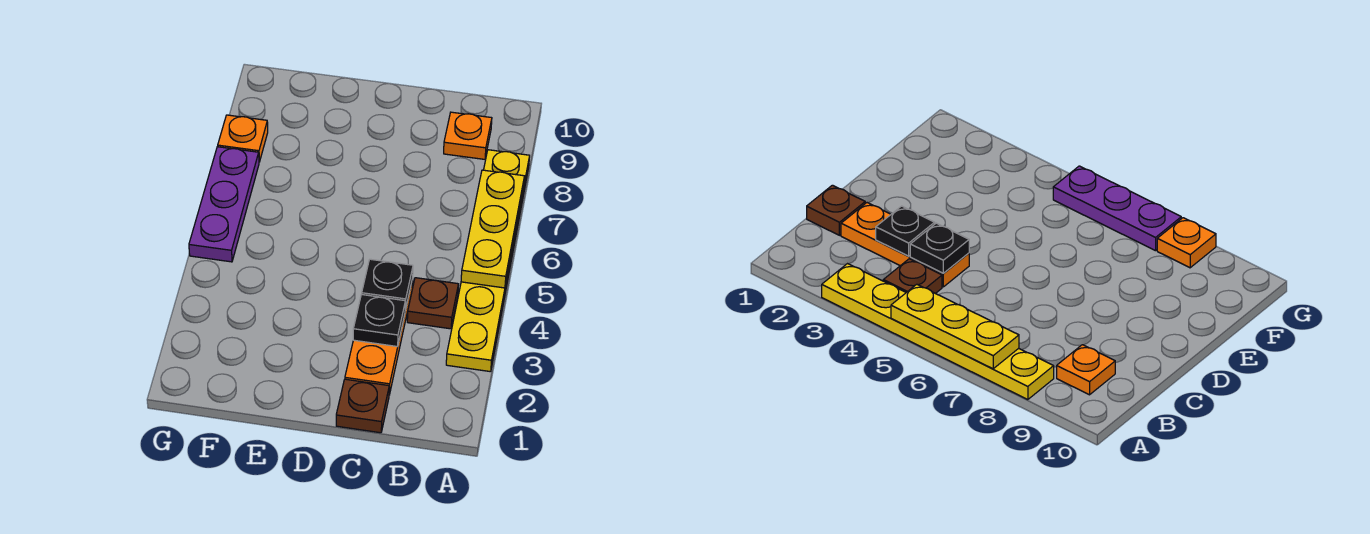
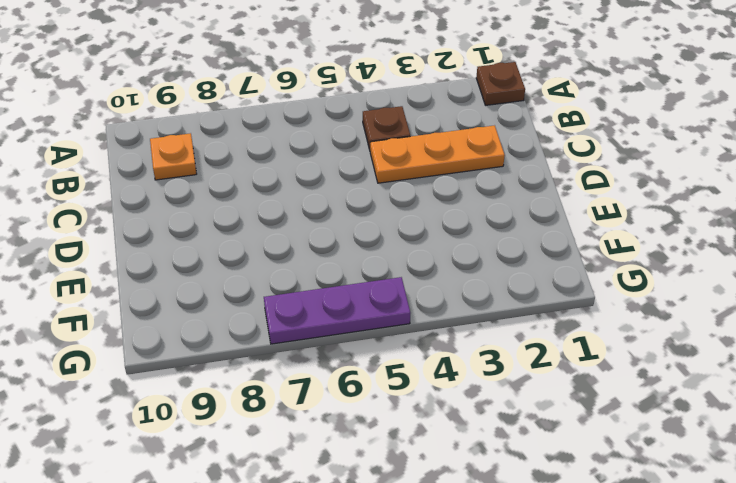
brown 1x1 plate [476,62,525,105] -> brown 1x1 plate moved to [336,379,389,433]
none -> yellow 1x6 plate [446,150,530,372]
none -> orange 1x1 plate [218,115,268,162]

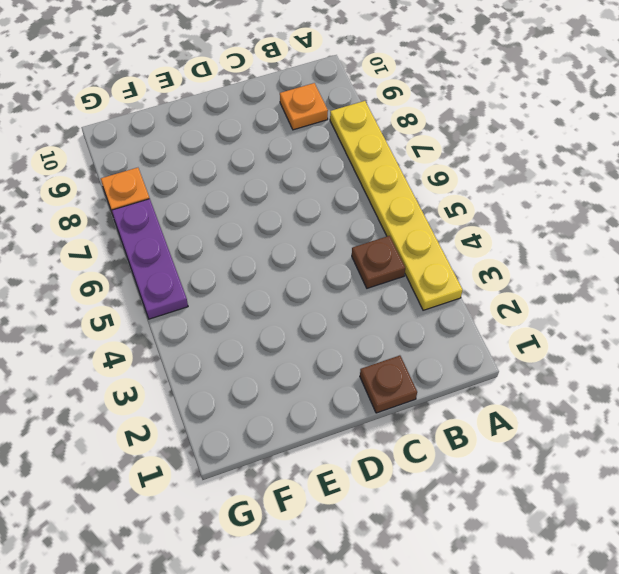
none -> orange 1x3 plate [345,279,413,395]
none -> yellow 1x3 plate [461,170,524,288]

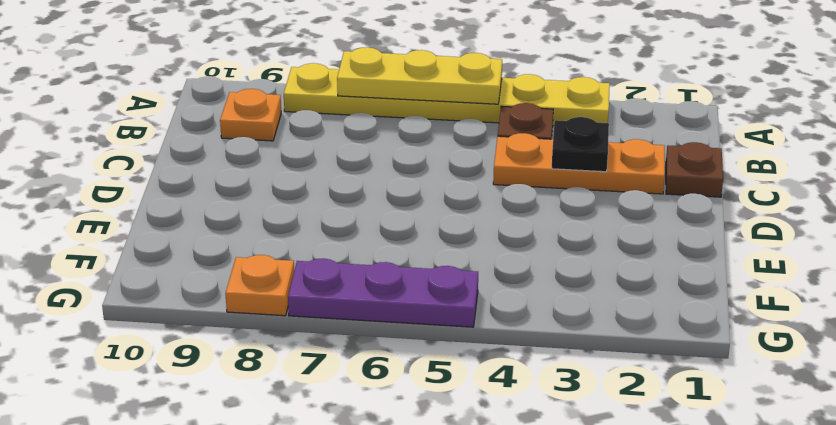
none -> black 1x1 plate [362,259,413,310]

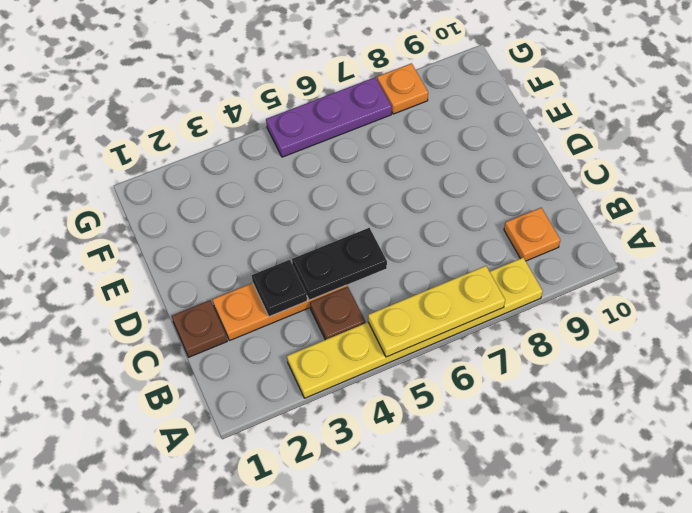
black 1x2 plate [292,228,387,300] -> black 1x1 plate [362,259,413,310]

